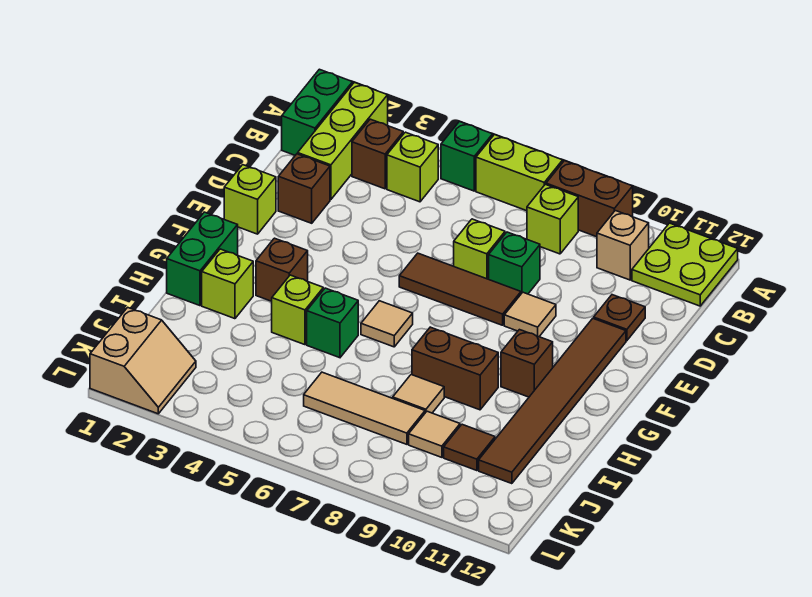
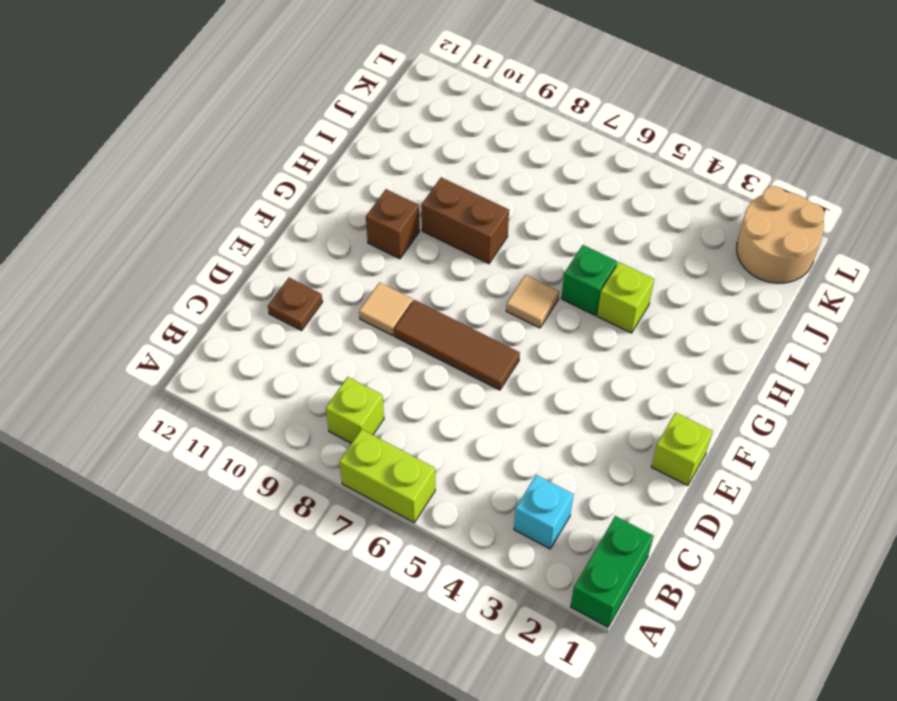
cyan 1x1 brick [514,475,573,549] -> brown 1x1 brick [352,119,403,189]
tan 2x2 round brick [737,186,825,283] -> tan 2x2 slope [90,307,196,414]
none -> lime 1x3 brick [298,82,388,200]
none -> green 1x1 brick [441,122,493,191]
none -> brown 1x2 brick [546,161,633,237]
none -> lime 2x2 plate [632,223,738,306]

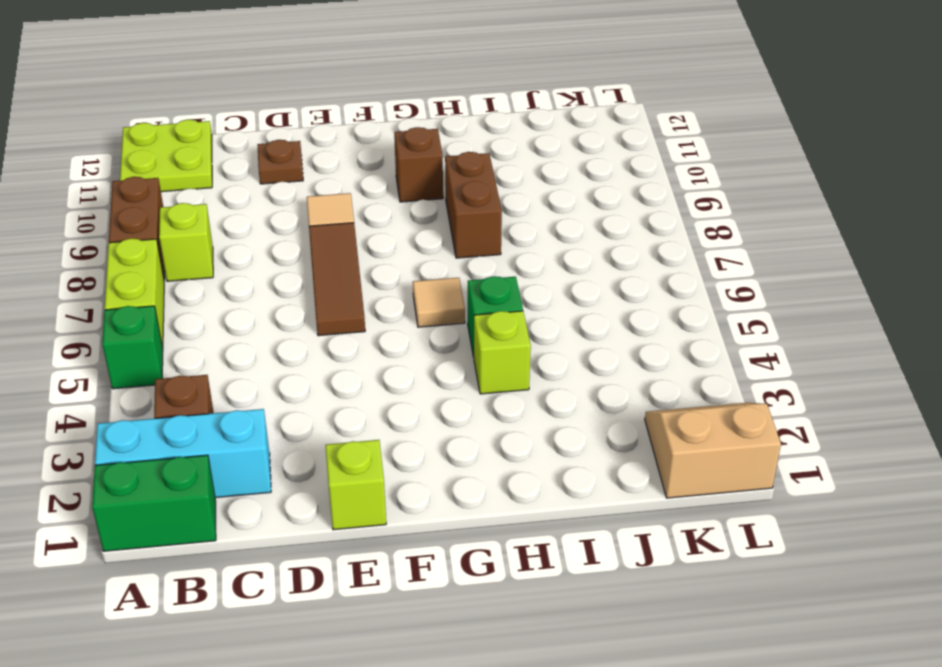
cyan 1x3 brick [95,409,271,498] -> lime 1x3 brick [298,82,388,200]
none -> lime 1x1 brick [387,132,438,202]
none -> tan 1x1 brick [597,211,649,280]
none -> brown 1x1 brick [278,154,330,223]
none -> lime 1x1 brick [454,219,505,279]

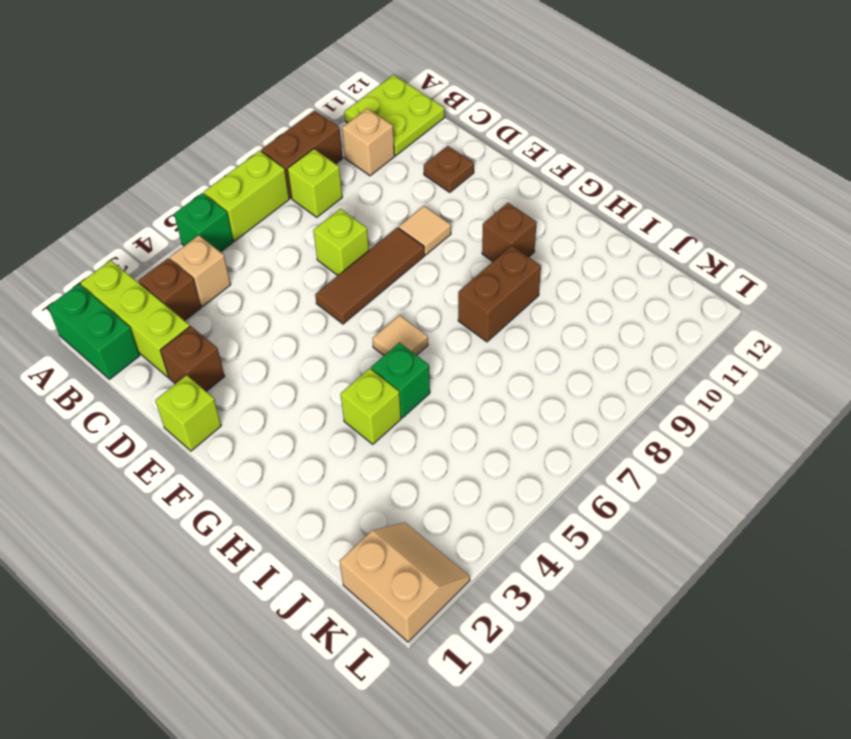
tan 1x1 brick [170,235,231,306] -> lime 1x1 brick [387,132,438,202]
none -> green 1x1 brick [489,232,540,294]
none -> brown 1x6 tile [479,318,626,484]
none -> green 1x2 brick [167,212,238,306]
none -> brown 1x1 brick [256,238,308,301]

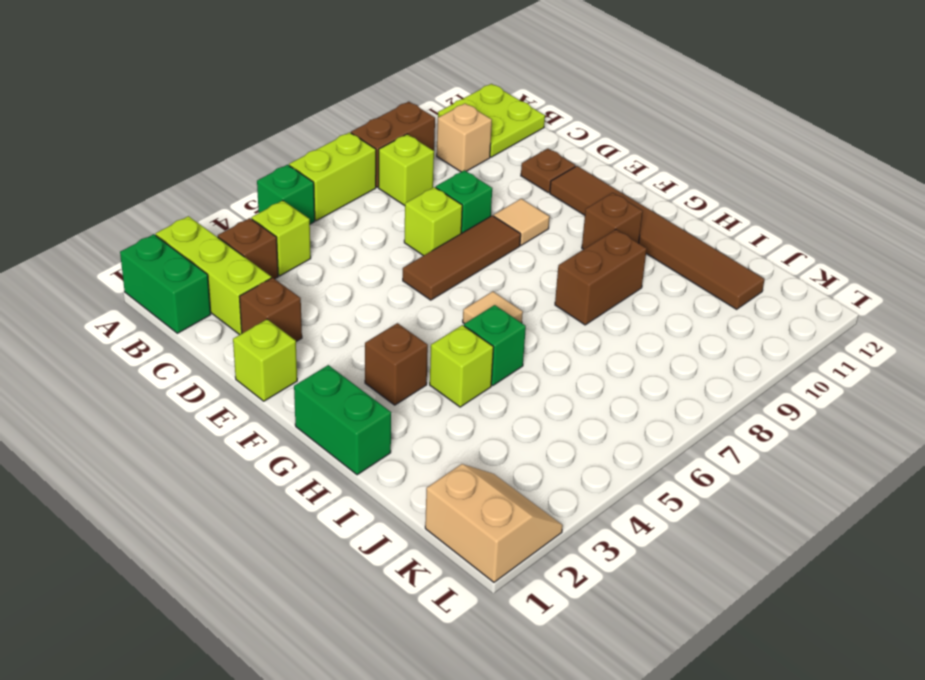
none -> lime 1x1 brick [202,249,253,319]
none -> tan 1x1 tile [393,375,444,413]
none -> tan 1x3 tile [304,372,425,444]
none -> tan 1x1 tile [409,411,460,457]

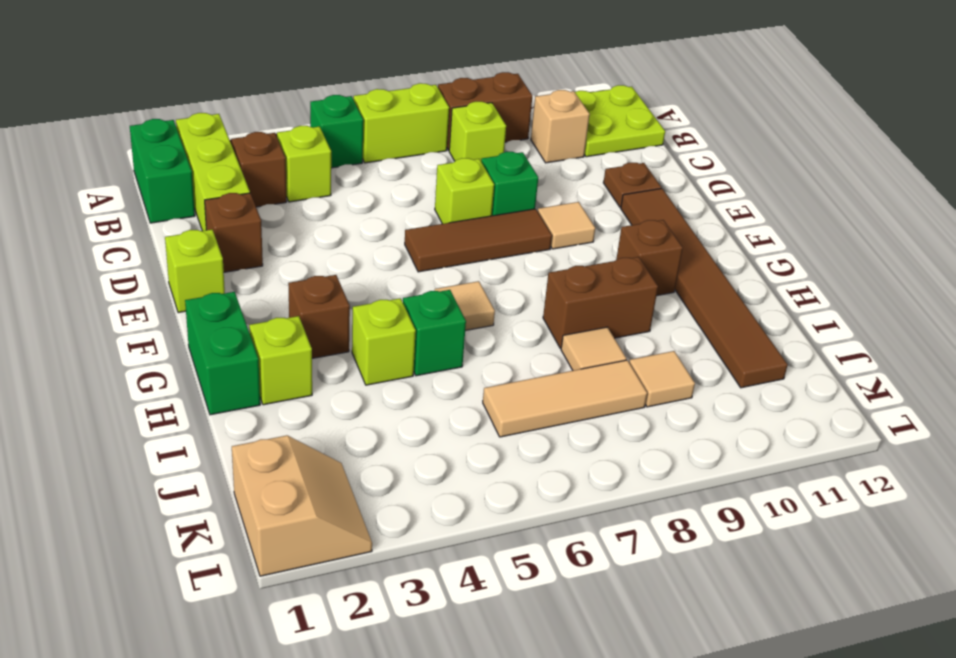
none -> brown 1x1 tile [444,424,495,471]

